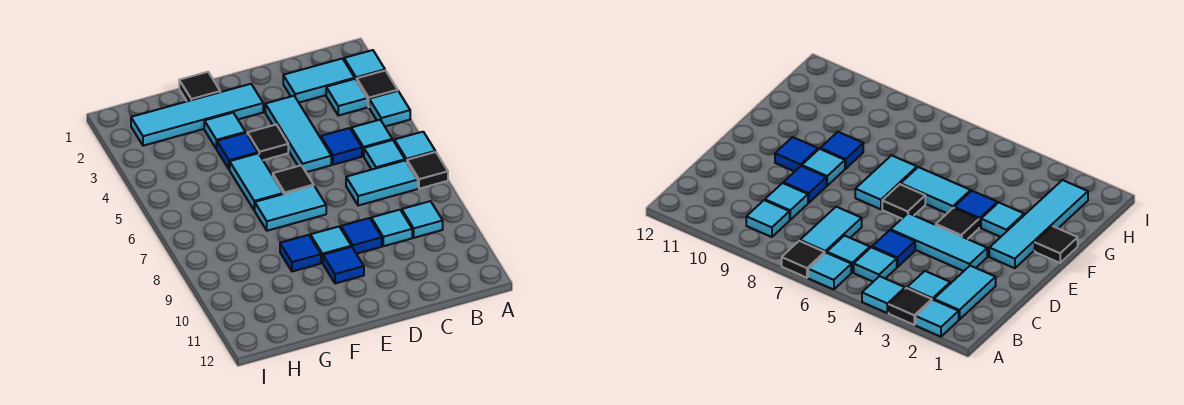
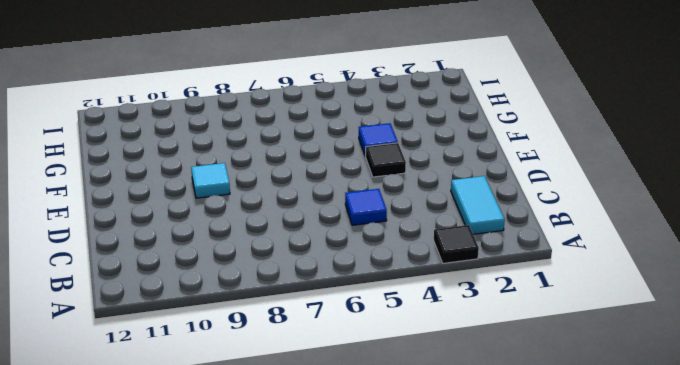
none -> cyan 1x1 tile [344,50,385,81]
none -> cyan 1x1 tile [369,91,410,126]
none -> cyan 1x1 tile [394,132,435,162]

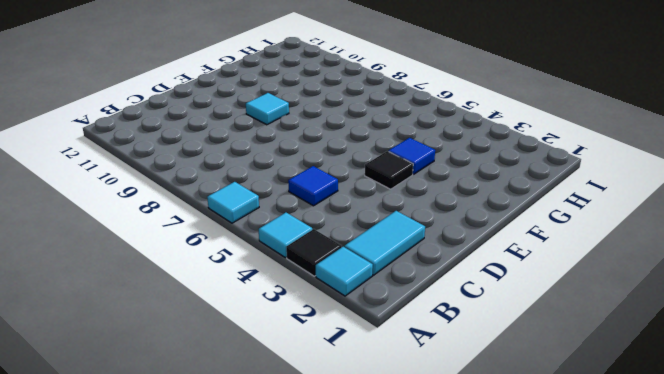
none -> black 1x1 tile [407,152,448,189]
none -> cyan 1x1 tile [326,79,367,116]
none -> cyan 1x1 tile [351,120,392,156]

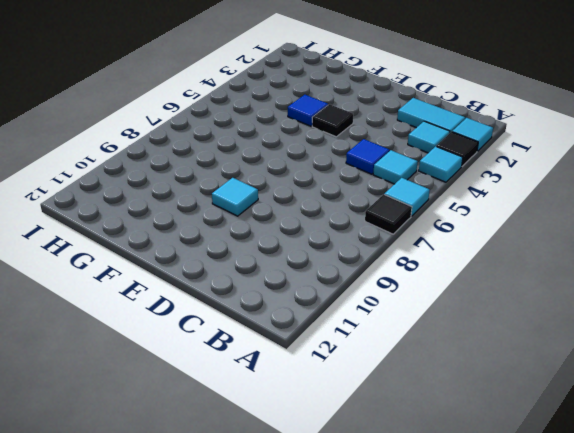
none -> cyan 1x1 tile [364,140,405,170]
none -> cyan 1x2 tile [346,160,418,206]
none -> cyan 1x1 tile [402,201,443,238]

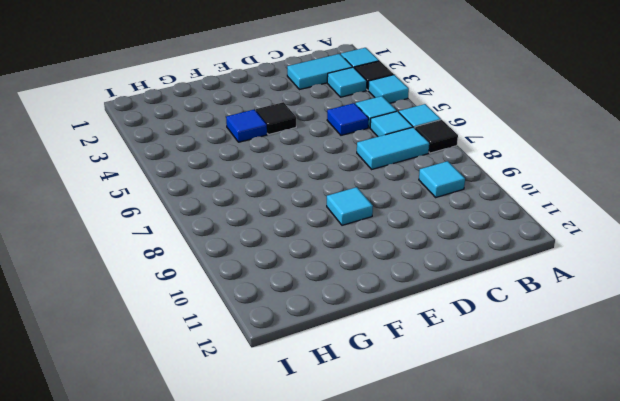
none -> cyan 1x1 tile [371,210,412,246]
none -> cyan 1x3 tile [265,96,331,172]
none -> blue 1x1 tile [341,218,382,254]

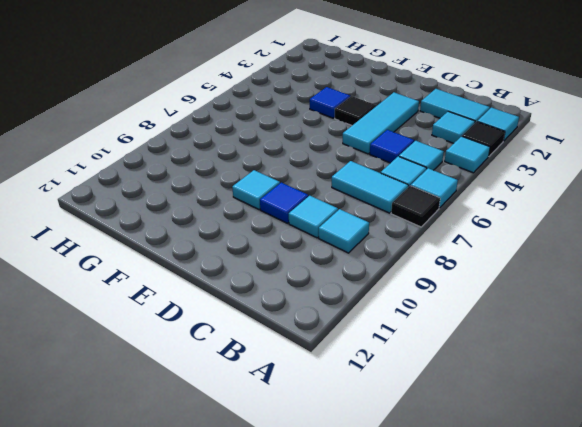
none -> cyan 1x4 tile [131,84,263,146]
none -> black 1x1 tile [273,165,314,194]
none -> cyan 1x2 tile [255,186,326,231]

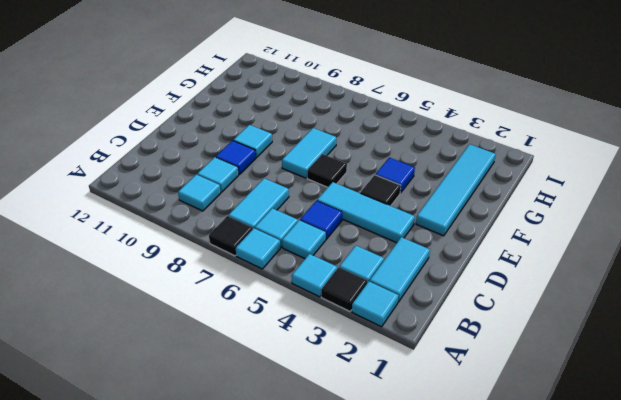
none -> blue 1x1 tile [323,247,364,283]
none -> black 1x1 tile [179,72,220,101]
none -> cyan 1x1 tile [204,113,245,149]

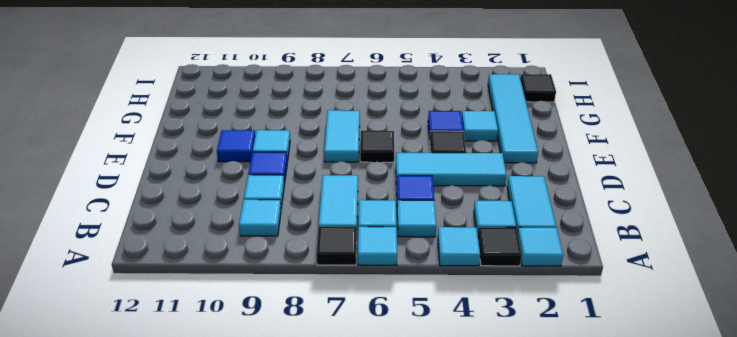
black 1x1 tile [520,74,556,102] -> black 1x1 tile moved to [179,72,220,101]
none -> cyan 1x2 tile [230,153,283,210]
none -> blue 1x1 tile [280,235,321,272]

